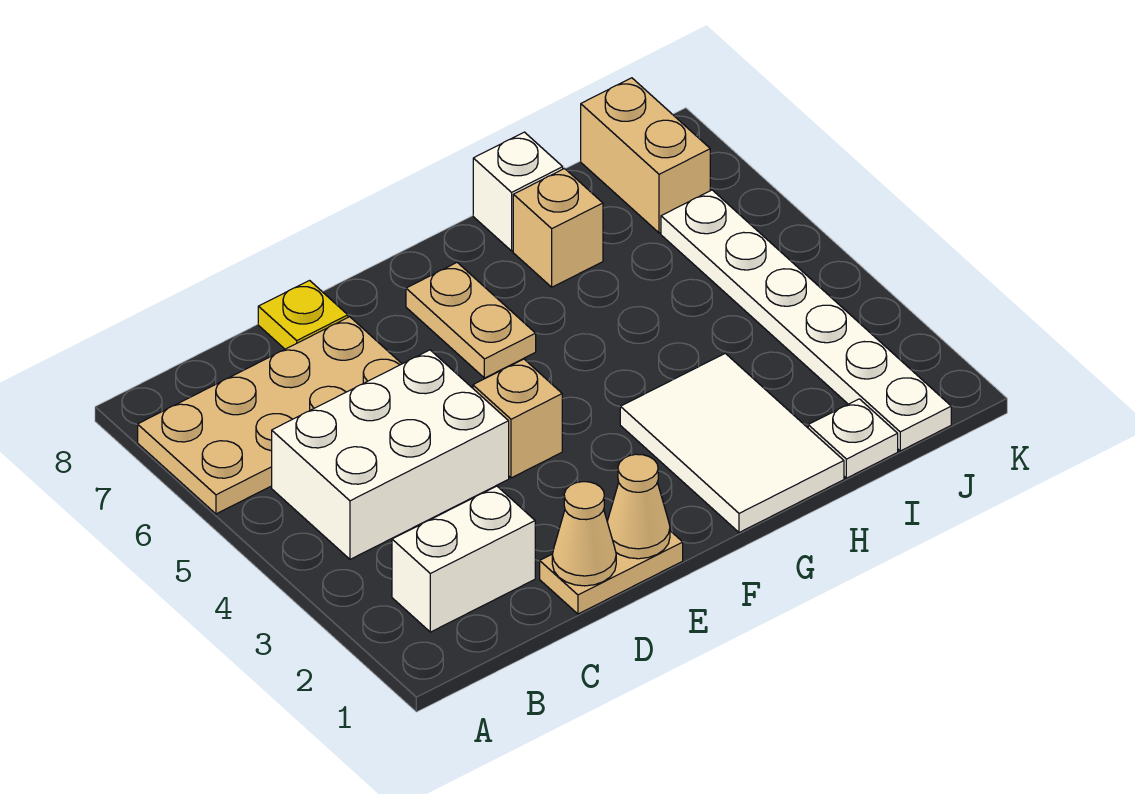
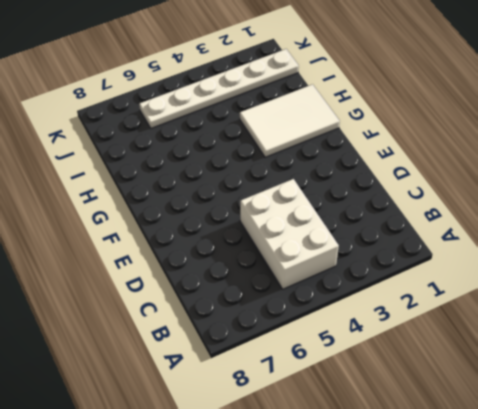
none -> tan 2x4 plate [138,317,402,514]
none -> white 1x2 brick [392,486,535,632]
none -> tan 1x2 plate [540,531,683,614]

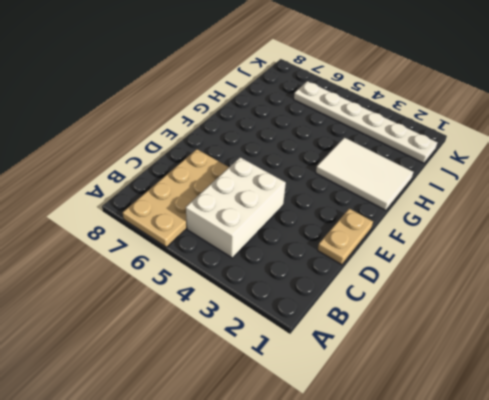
none -> white 1x2 brick [392,486,535,632]
none -> yellow 1x1 plate [258,281,348,349]
none -> tan 1x1 brick [473,359,562,478]

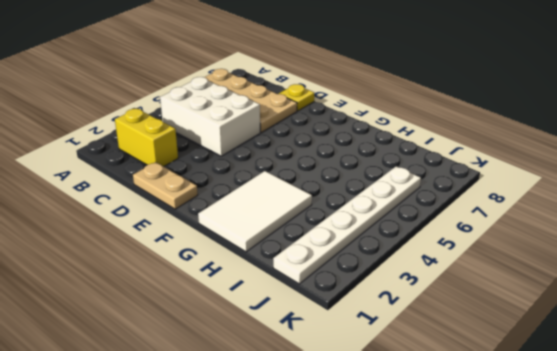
yellow 1x2 brick [115,109,178,167] -> white 1x2 brick [392,486,535,632]
none -> tan 1x1 brick [473,359,562,478]
none -> tan 1x2 plate [406,263,536,378]
none -> tan 1x1 brick [513,169,603,287]

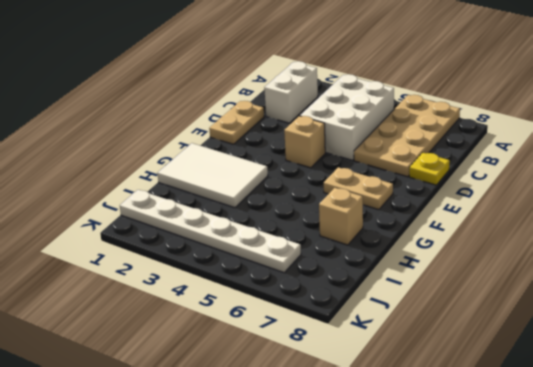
none -> white 1x1 brick [473,132,563,251]
none -> white 1x1 plate [808,399,898,478]
none -> tan 1x2 brick [581,78,710,233]

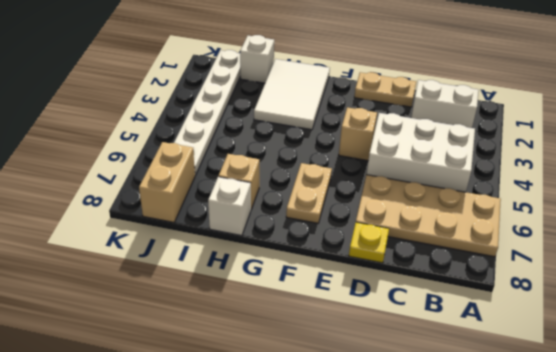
white 1x1 brick [240,35,274,83] -> white 1x1 plate [808,399,898,478]
none -> tan 1x1 cone [552,482,616,586]
none -> tan 1x1 cone [607,454,670,559]

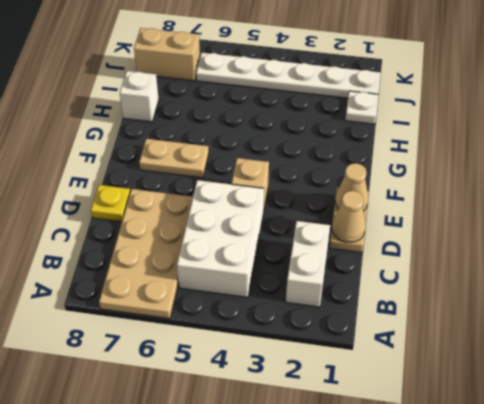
none -> white 2x3 tile [620,353,844,533]
none -> tan 1x1 brick [513,169,603,287]

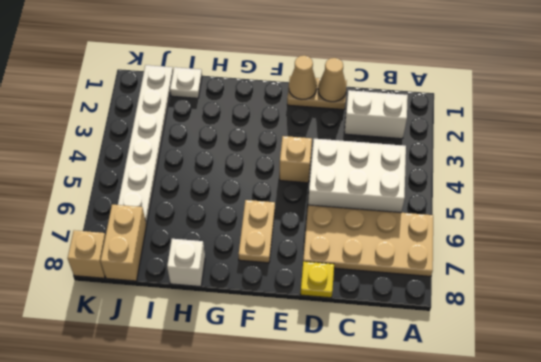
tan 1x1 brick [68,230,105,278] -> tan 1x1 brick moved to [513,169,603,287]
none -> white 2x3 tile [620,353,844,533]

